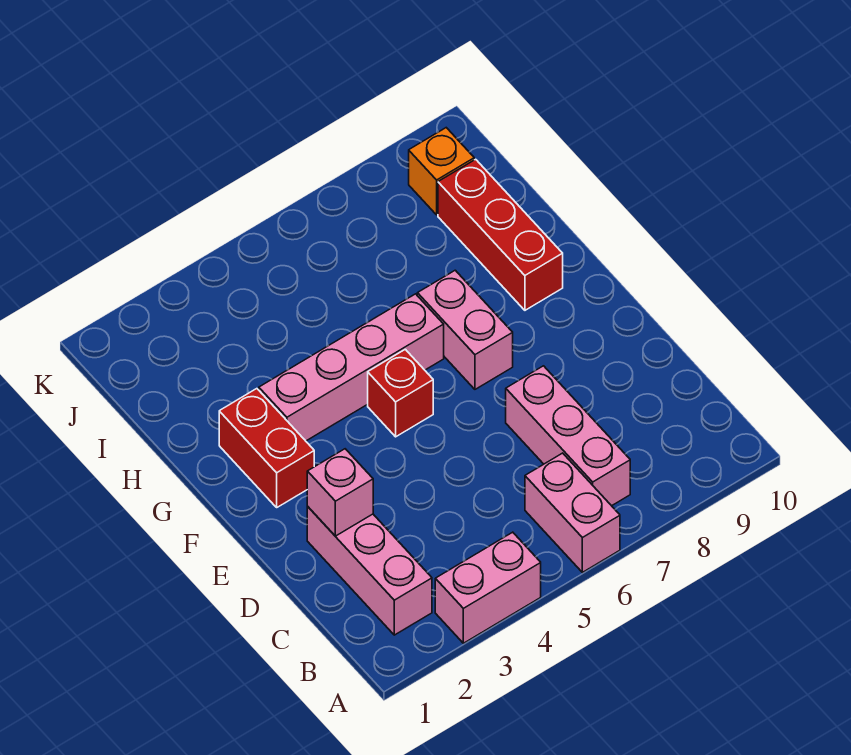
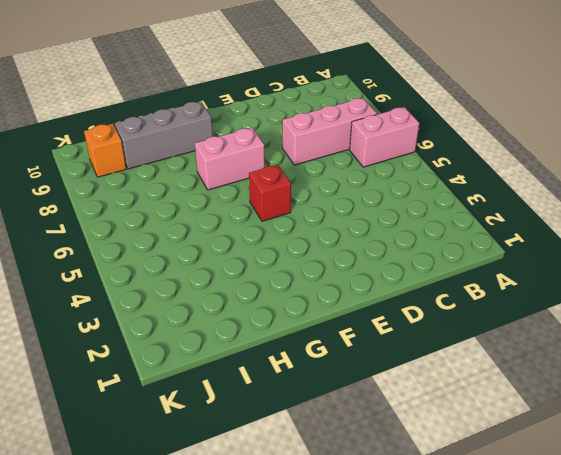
grey 1x3 brick [115,101,213,169] -> red 1x3 brick [438,159,563,310]
none -> pink 1x2 brick [435,532,541,643]
none -> pink 1x3 brick [307,507,432,635]

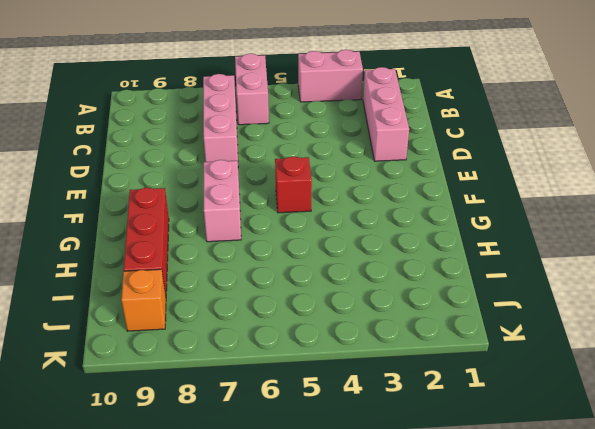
none -> red 1x2 brick [219,389,314,507]
none -> pink 1x4 brick [259,294,444,441]

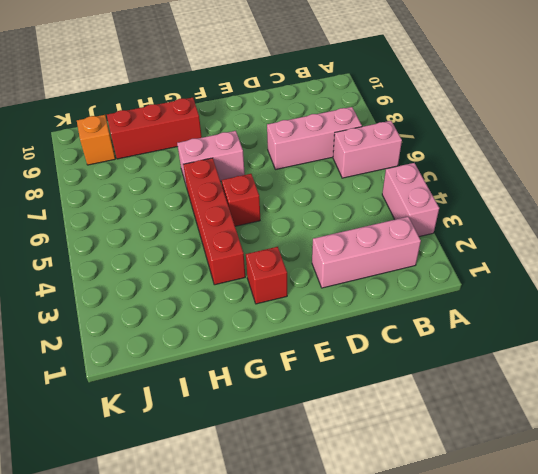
red 1x1 brick [246,247,287,304] -> red 1x2 brick [219,389,314,507]
red 1x4 brick [183,158,245,285] -> pink 1x4 brick [259,294,444,441]
none -> pink 1x1 brick [307,449,373,536]

